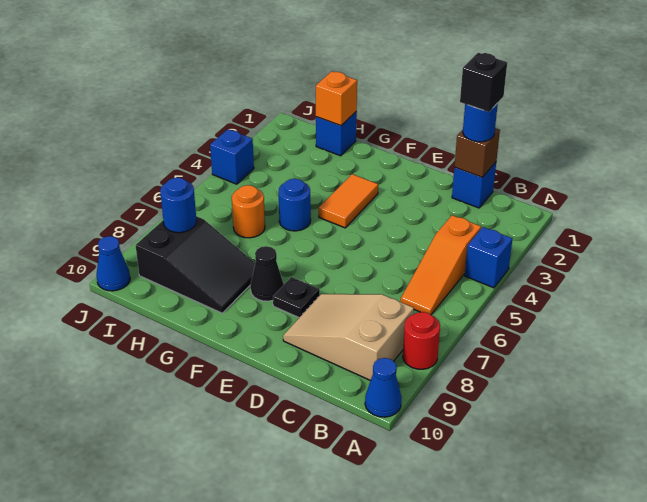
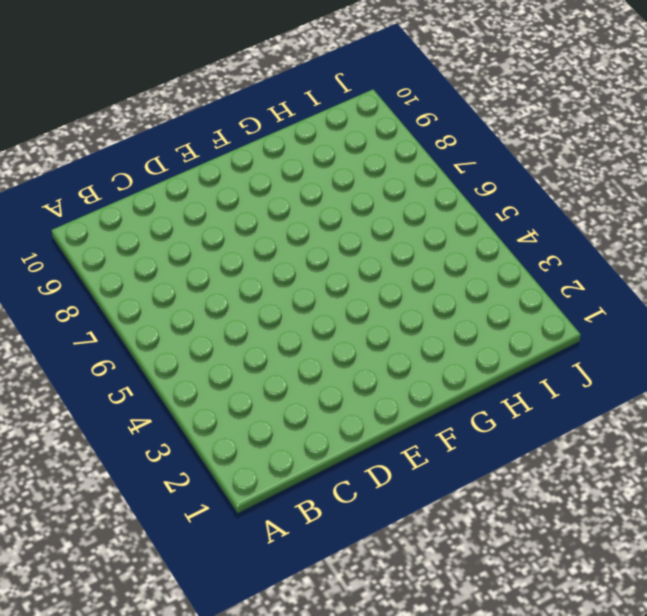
none -> blue 1x1 brick [465,227,512,288]
none -> red 1x1 round brick [403,312,440,369]
none -> blue 1x1 cone [365,358,402,417]

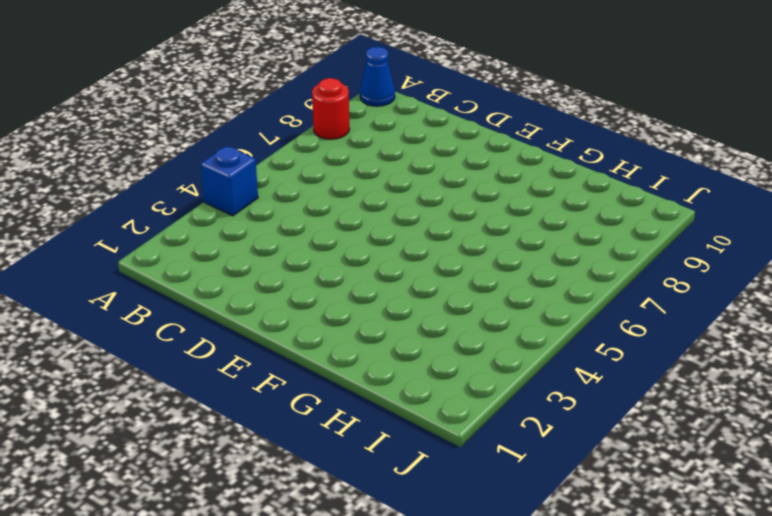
none -> orange 1x3 slope [401,215,481,315]
none -> tan 2x3 slope [283,294,414,381]
none -> blue 1x1 brick [452,162,496,208]

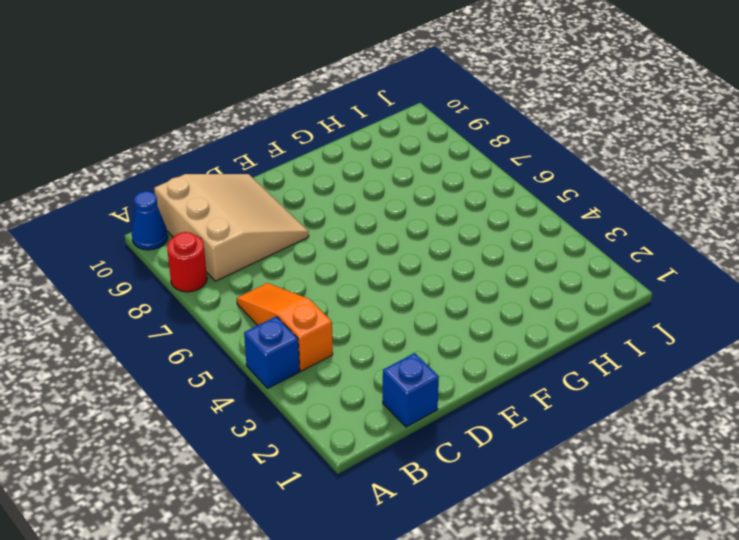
tan 3x3 slope [154,174,309,281] -> tan 2x3 slope [283,294,414,381]
none -> black 1x1 plate [273,277,320,317]
none -> orange 1x2 tile [319,174,378,228]
none -> black 1x1 cone [250,246,284,301]

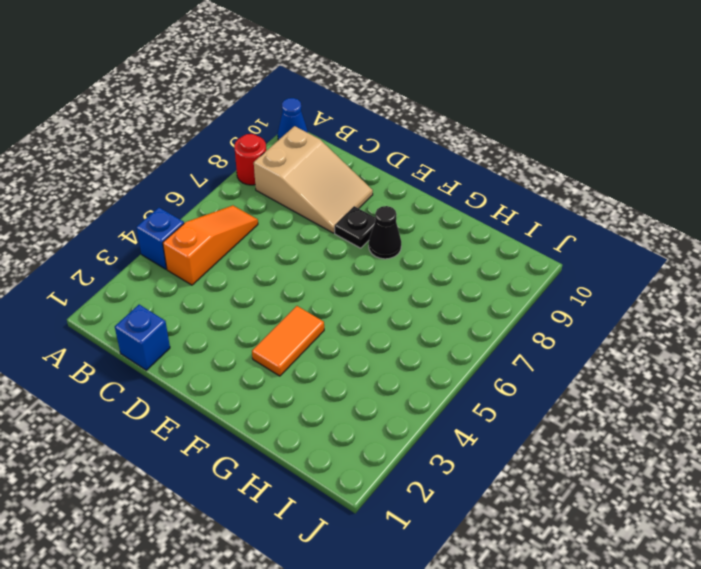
none -> blue 1x1 round brick [279,179,311,231]
none -> black 2x3 slope [136,216,255,313]
none -> blue 1x1 brick [316,112,357,156]

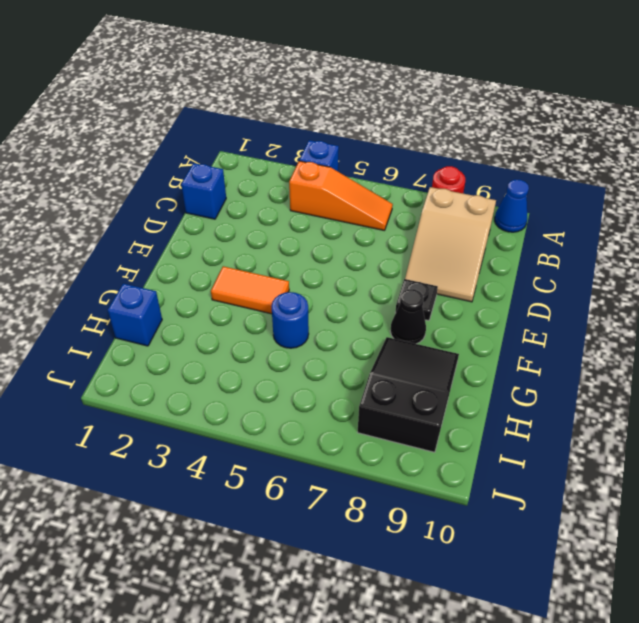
none -> orange 1x1 round brick [232,185,265,238]
none -> blue 1x1 brick [210,129,254,184]
none -> blue 1x1 cone [96,236,130,291]

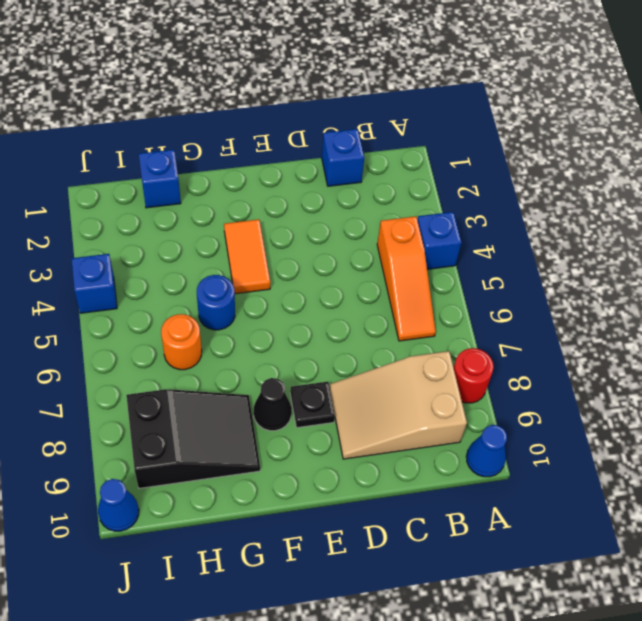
none -> brown 1x1 brick [454,128,500,177]
none -> orange 1x1 brick [316,71,357,126]
none -> blue 1x1 round brick [160,178,197,233]

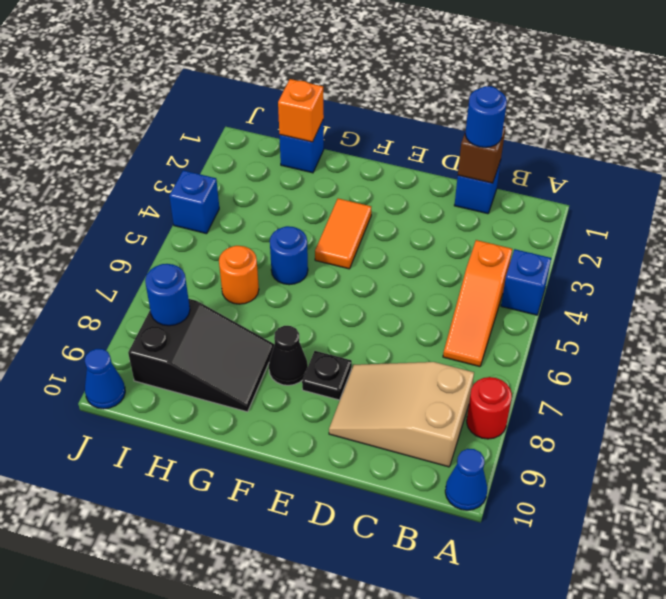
none -> black 1x1 brick [460,53,507,112]

